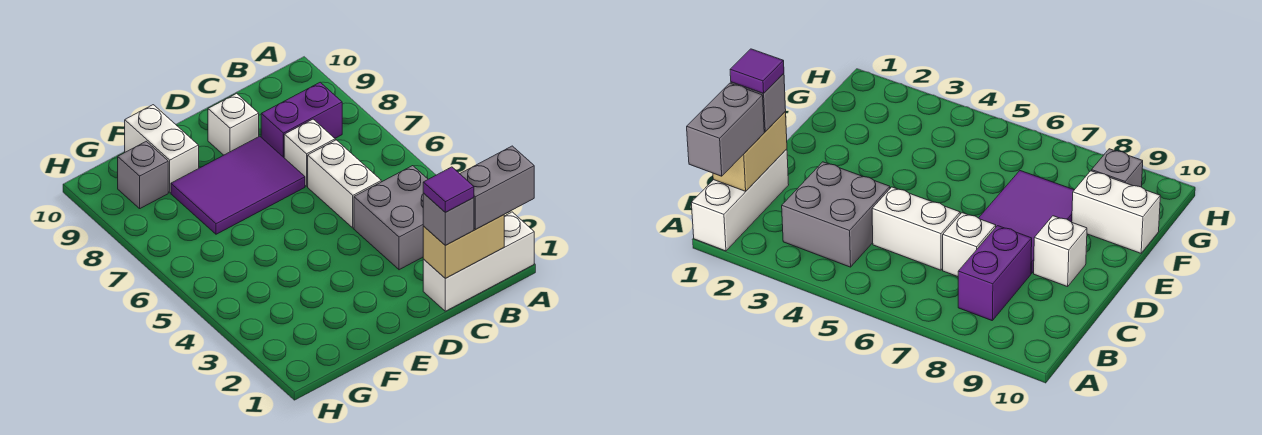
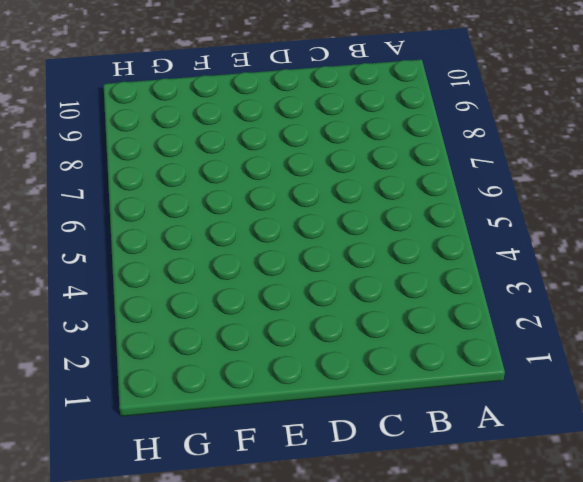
none -> white 1x3 brick [423,212,534,311]
none -> grey 2x2 brick [354,166,428,270]
none -> purple 1x2 brick [261,82,342,157]

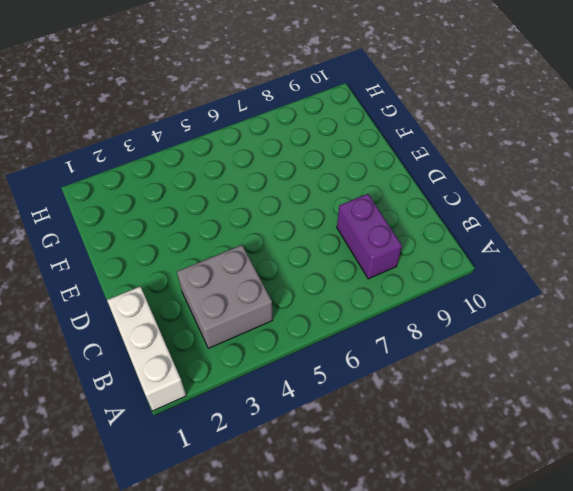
none -> white 1x2 brick [308,140,381,228]
none -> white 1x1 brick [284,119,335,186]
none -> purple 2x3 tile [171,136,305,234]

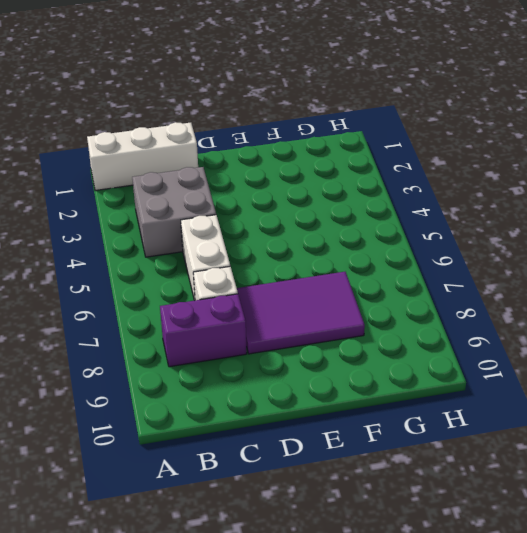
none -> white 1x1 brick [208,93,259,155]
none -> white 1x2 brick [125,105,199,193]
none -> grey 1x1 brick [118,141,168,208]

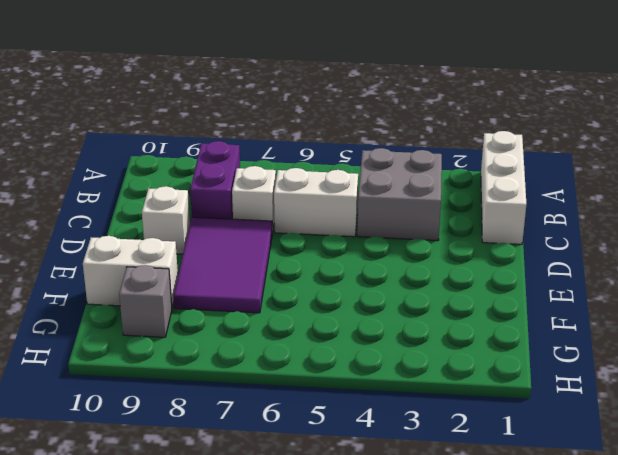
none -> tan 1x2 brick [423,215,504,278]
none -> grey 1x2 brick [460,146,534,229]
none -> grey 1x1 brick [423,193,474,245]

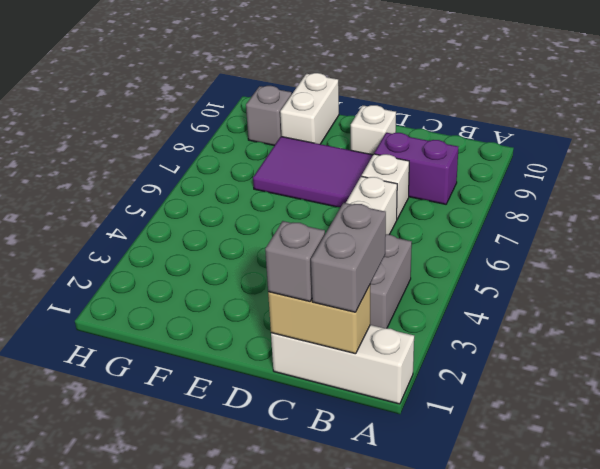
grey 1x2 brick [311,203,386,312] -> grey 1x2 brick turned to [460,146,534,229]
none -> purple 1x1 tile [423,167,474,212]

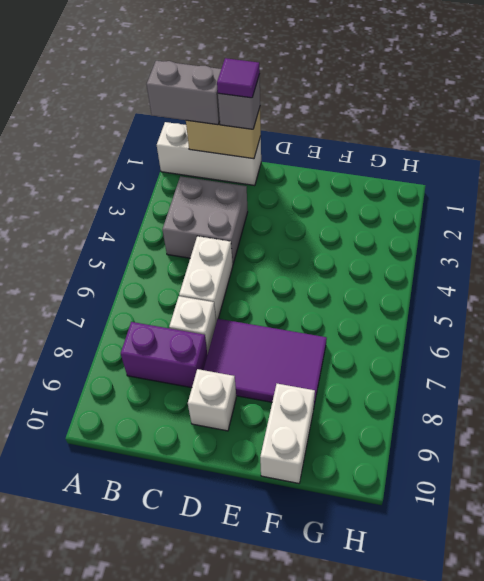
none -> grey 1x1 brick [118,141,168,208]

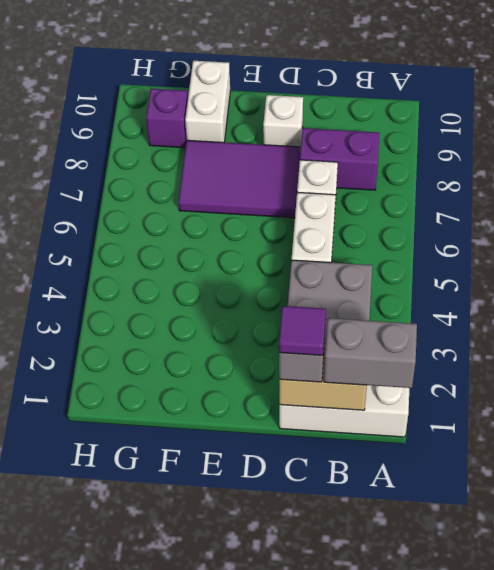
purple 1x1 brick [146,89,188,148] -> grey 1x1 brick [118,141,168,208]

